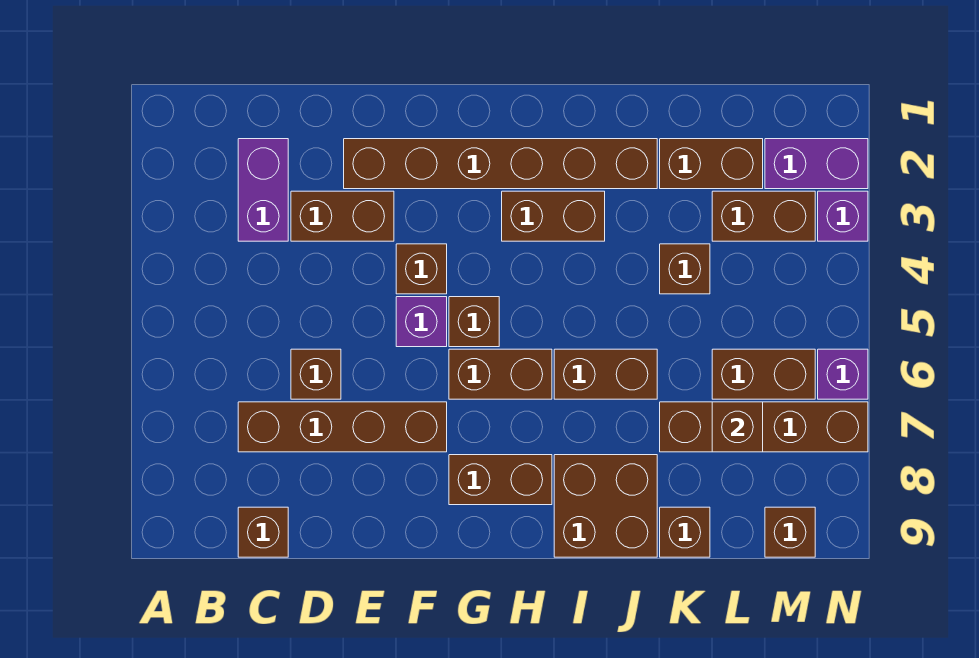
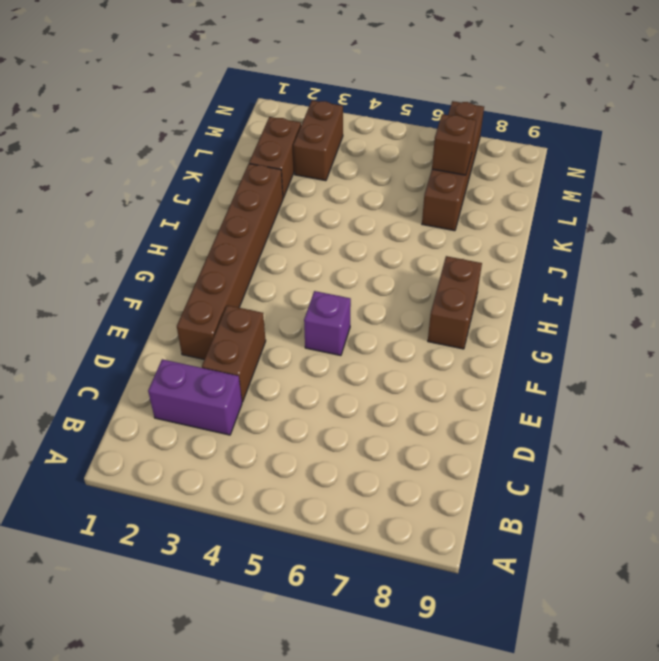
none -> brown 1x4 brick [238,402,447,452]
none -> brown 1x1 brick [238,507,288,557]
none -> brown 1x1 brick [291,349,341,399]

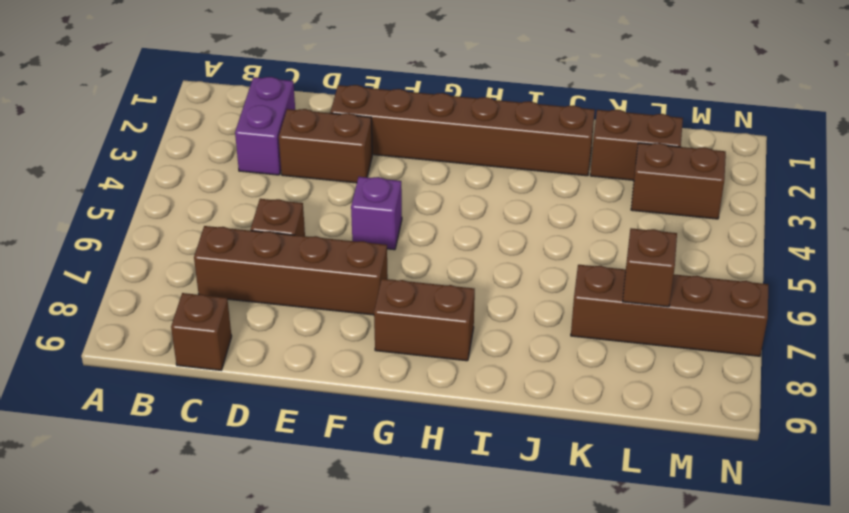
none -> brown 1x1 brick [396,244,447,294]
none -> brown 1x1 brick [449,297,499,347]
none -> brown 1x2 brick [449,349,552,399]

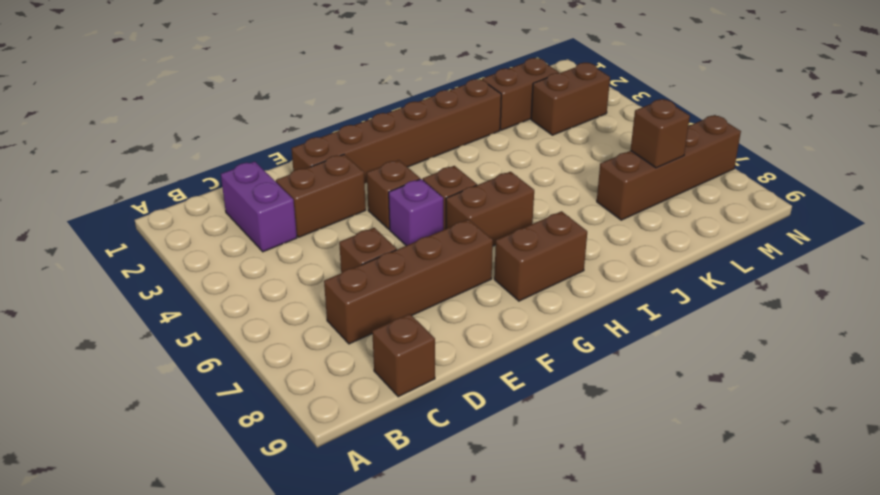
none -> brown 1x2 brick [502,191,605,241]
none -> brown 1x2 brick [554,349,657,399]
none -> brown 2x2 brick [554,455,657,557]

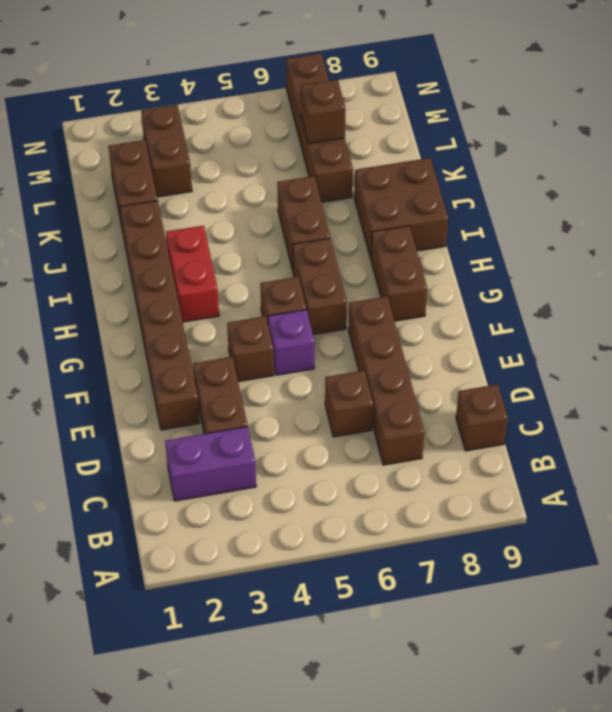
red 1x2 brick [166,226,219,322] -> brown 1x2 brick [502,191,605,241]
none -> brown 1x1 brick [660,244,710,294]
none -> brown 1x1 brick [660,507,710,557]
none -> brown 1x2 brick [712,349,815,399]

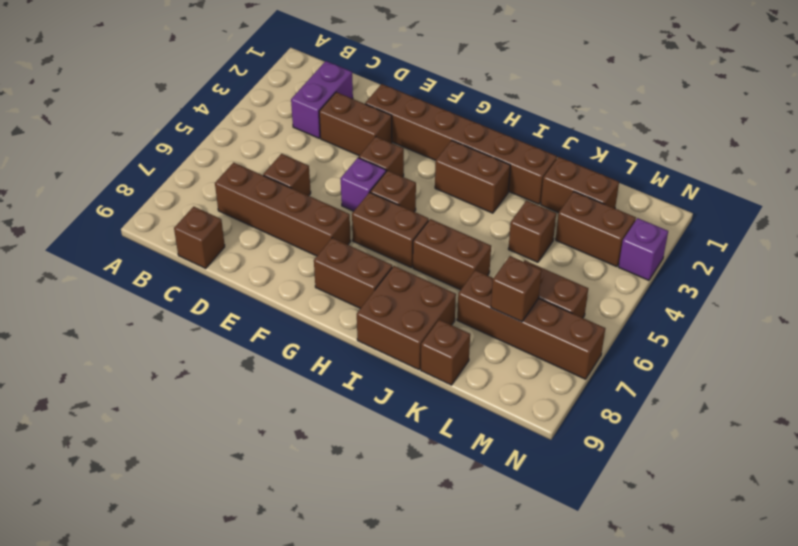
none -> purple 1x2 brick [765,139,868,189]
none -> brown 1x1 brick [765,507,815,557]
none -> purple 1x1 brick [818,349,868,399]

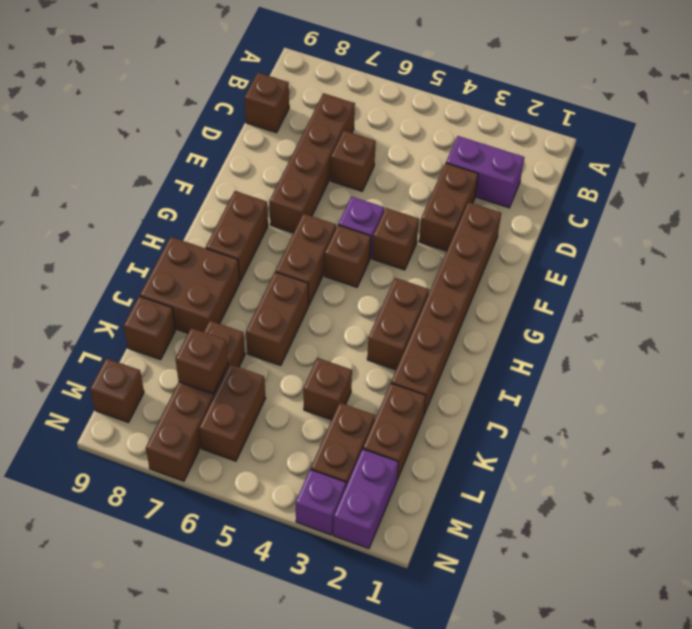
none -> purple 1x1 brick [818,349,868,399]

